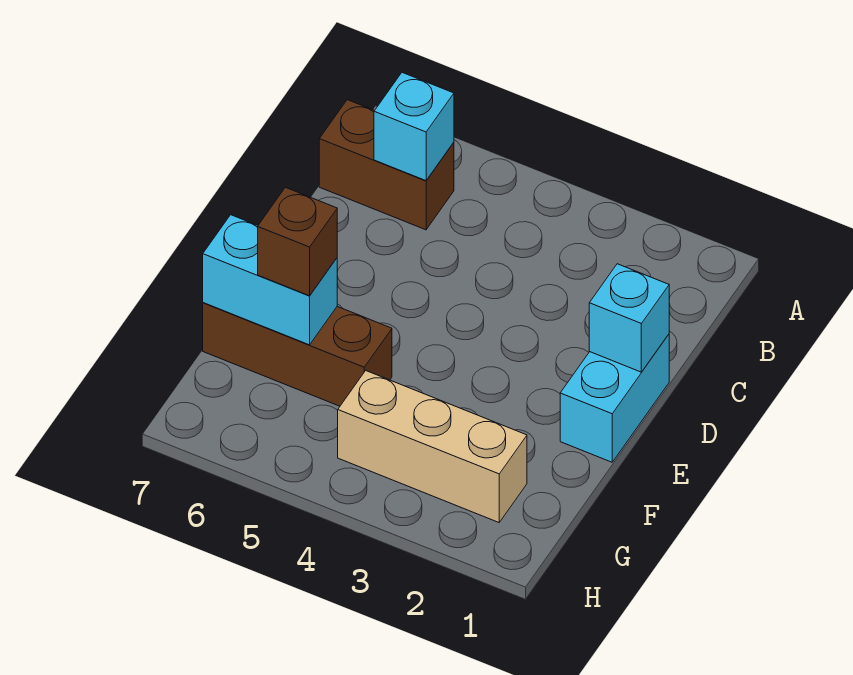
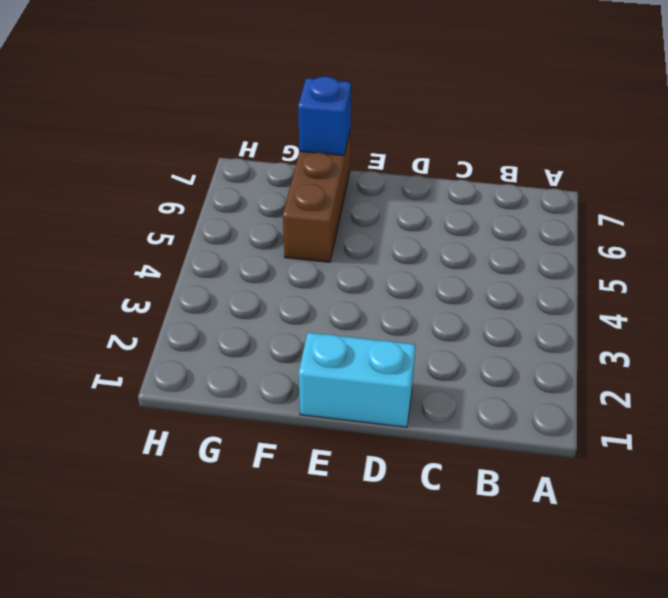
blue 1x1 brick [298,76,351,155] -> cyan 1x2 brick [203,215,337,345]
none -> brown 1x2 brick [319,100,454,230]
none -> tan 1x3 brick [338,371,527,522]

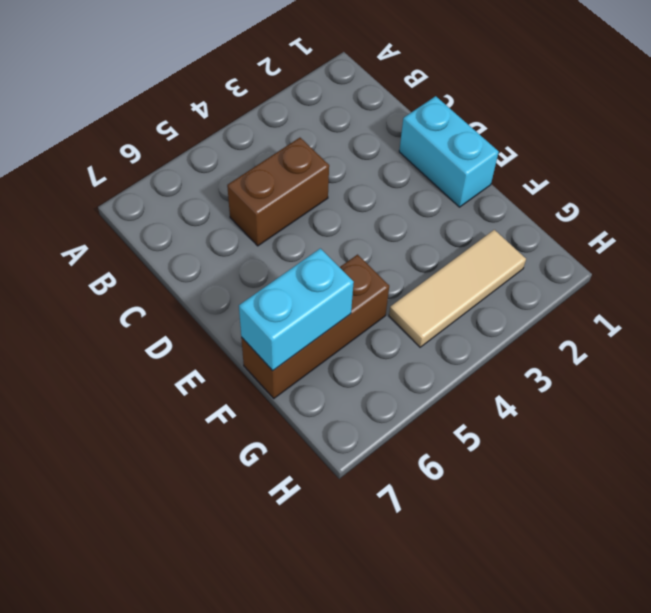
brown 1x2 brick [227,138,329,246] -> brown 1x2 brick moved to [319,100,454,230]
tan 1x3 tile [389,230,526,347] -> tan 1x3 brick [338,371,527,522]
none -> cyan 1x1 brick [374,73,454,181]
none -> cyan 1x1 brick [589,264,669,372]

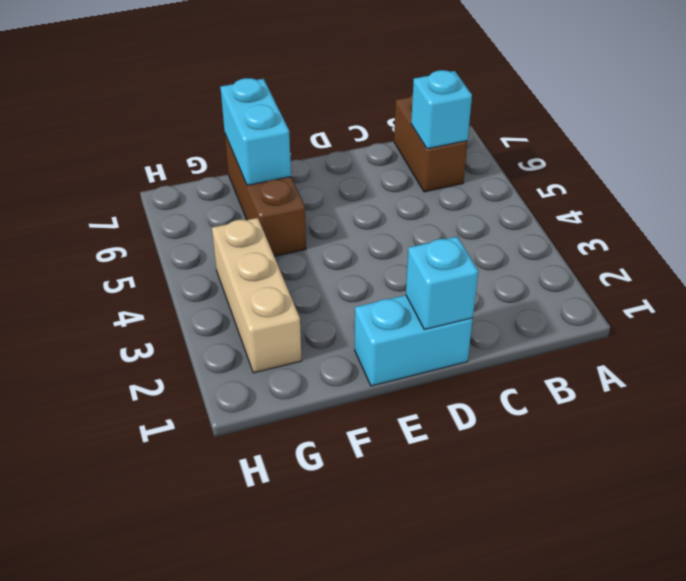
none -> brown 1x1 brick [258,187,337,296]

